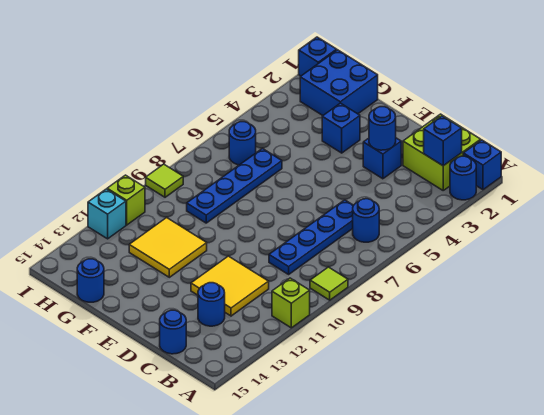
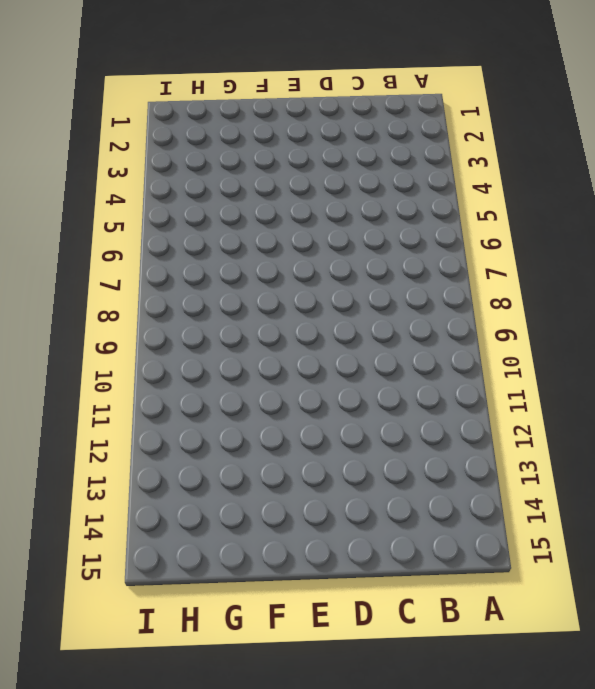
none -> blue 1x1 brick [463,140,501,190]
none -> blue 1x1 round brick [450,156,476,200]
none -> lime 1x1 tile [310,267,348,300]

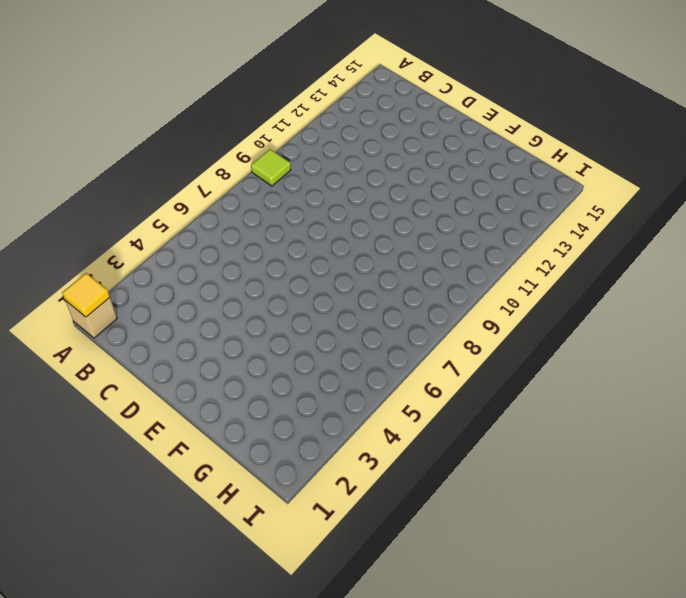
tan 1x1 brick [66,298,117,338] -> blue 1x1 brick [463,140,501,190]
yellow 1x1 tile [62,273,110,317] -> none
none -> blue 1x1 round brick [450,156,476,200]
none -> lime 1x1 brick [272,278,310,328]
none -> lime 2x2 brick [403,114,481,190]

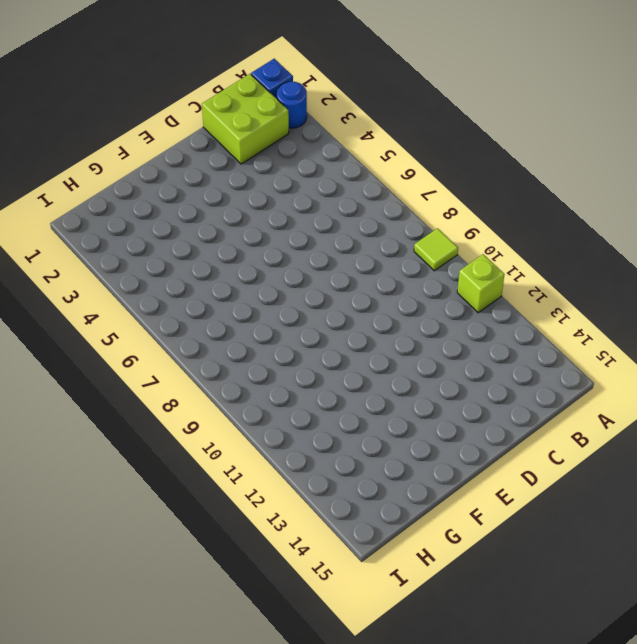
none -> blue 1x1 round brick [353,199,379,242]
none -> blue 1x4 plate [269,200,354,274]
none -> yellow 2x2 tile [191,256,269,316]

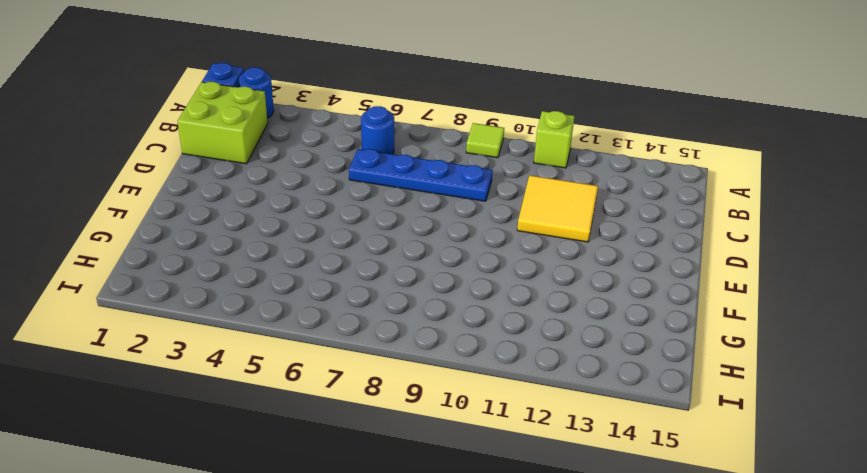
none -> blue 1x1 round brick [198,283,225,326]
none -> blue 1x1 round brick [160,310,186,354]
none -> blue 1x1 brick [363,138,401,179]

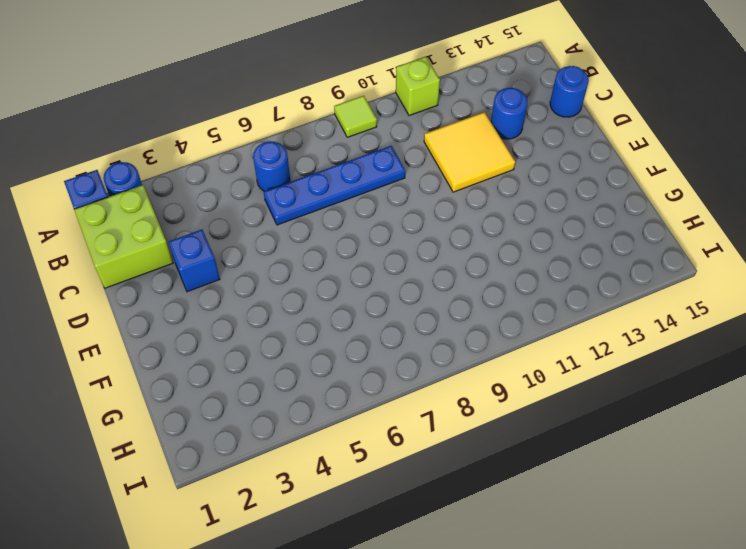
none -> blue 1x1 brick [322,103,360,153]
none -> yellow 2x2 tile [129,218,207,277]
none -> blue 2x2 brick [300,50,378,115]

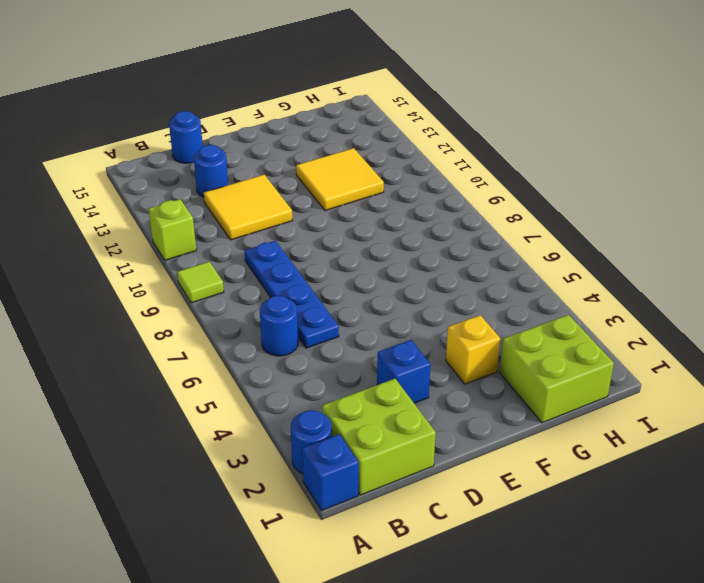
yellow 1x1 brick [446,315,500,384] -> blue 1x1 brick [322,103,360,153]
lime 2x2 brick [500,315,614,423] -> blue 2x2 brick [300,50,378,115]
none -> blue 1x4 plate [187,149,282,223]
none -> blue 1x1 round brick [77,259,104,302]
none -> blue 1x1 round brick [229,122,256,165]

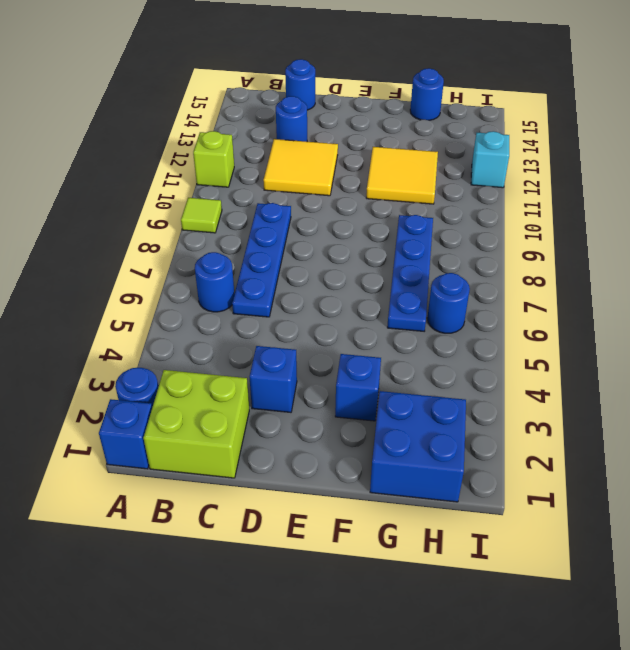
none -> blue 1x1 brick [299,37,337,76]
none -> lime 1x1 tile [146,164,183,197]
none -> lime 1x1 brick [107,175,145,225]

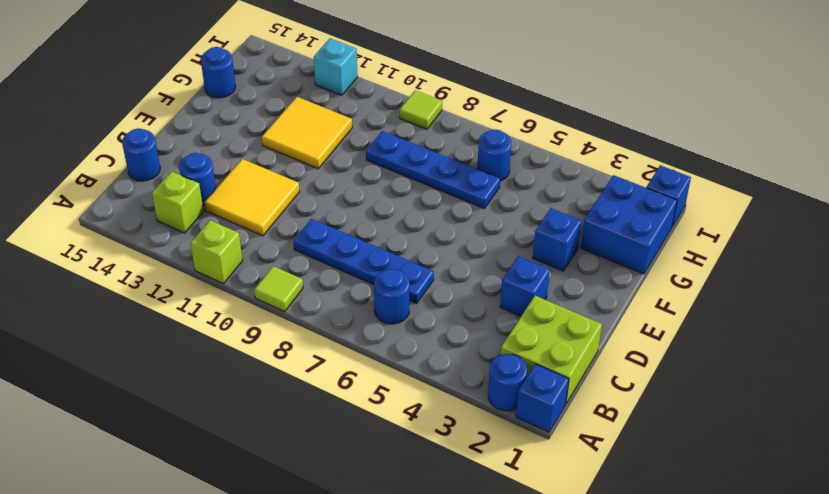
lime 1x1 brick [152,171,204,233] -> lime 1x1 brick moved to [107,175,145,225]
none -> blue 1x1 brick [424,116,462,166]
none -> blue 1x1 round brick [369,107,396,150]

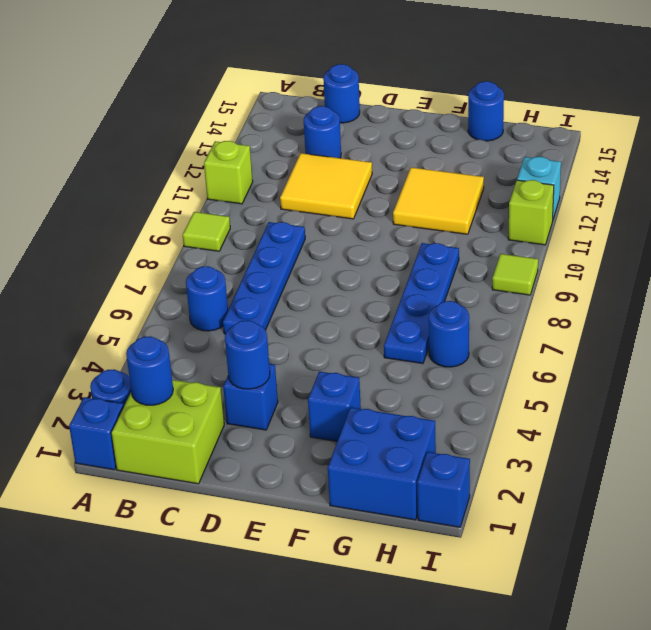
blue 1x1 round brick [126,336,173,405] -> blue 1x1 brick [424,116,462,166]

